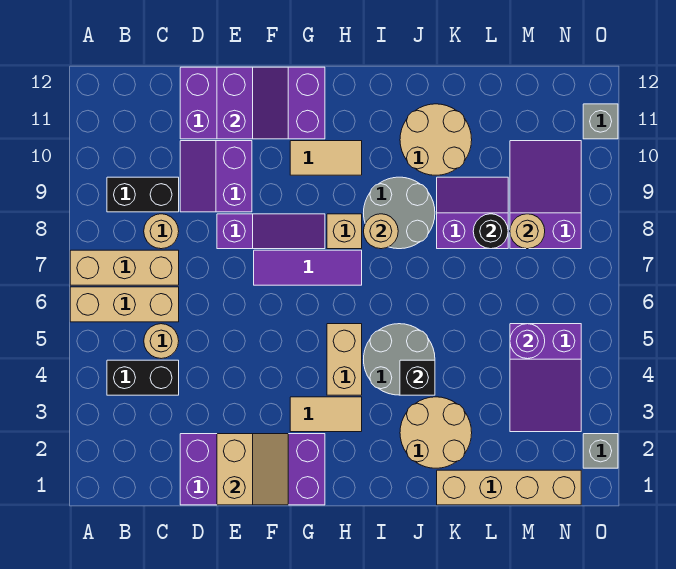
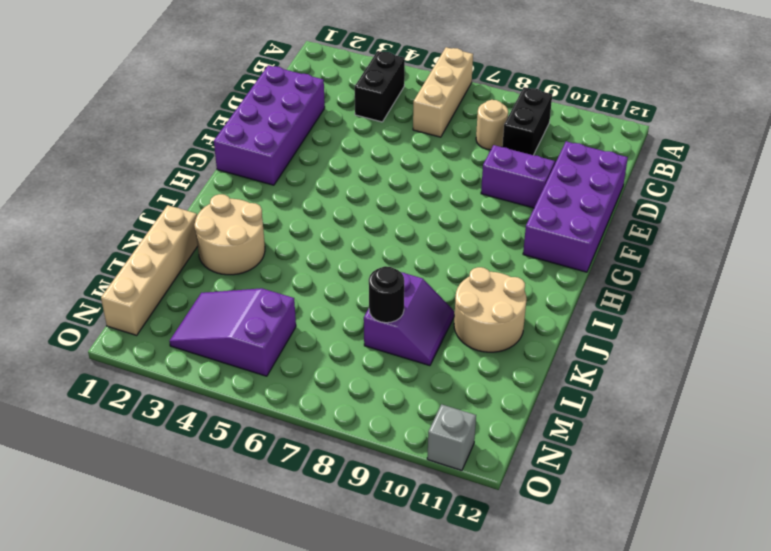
none -> tan 1x3 brick [70,250,179,285]
none -> tan 1x1 round brick [144,324,179,359]
none -> purple 1x3 slope [217,214,325,249]
none -> purple 1x3 tile [254,250,362,285]

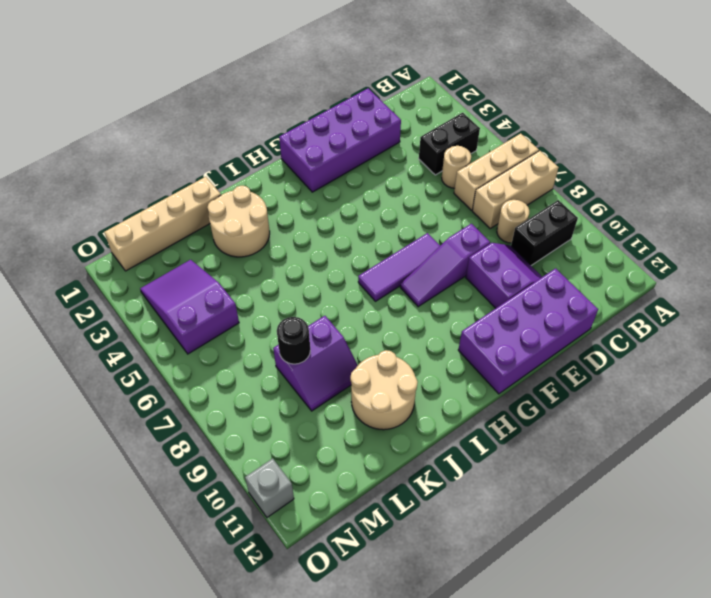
none -> tan 1x2 tile [290,397,362,432]
none -> tan 1x2 tile [290,141,362,175]
none -> tan 1x2 brick [327,324,362,395]
none -> tan 1x1 brick [327,214,362,249]

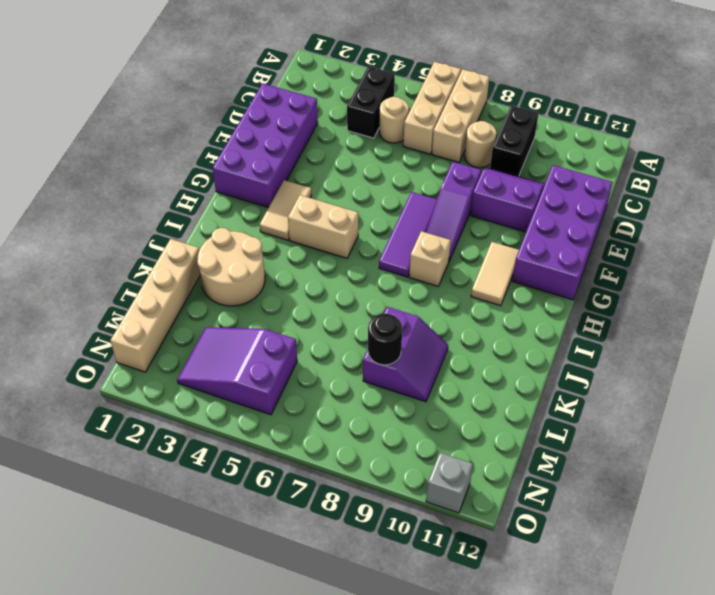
none -> grey 2x2 round brick [364,324,435,395]
none -> grey 2x2 round brick [364,177,435,249]
none -> tan 2x2 round brick [400,104,472,175]
none -> purple 2x3 slope [510,141,581,249]

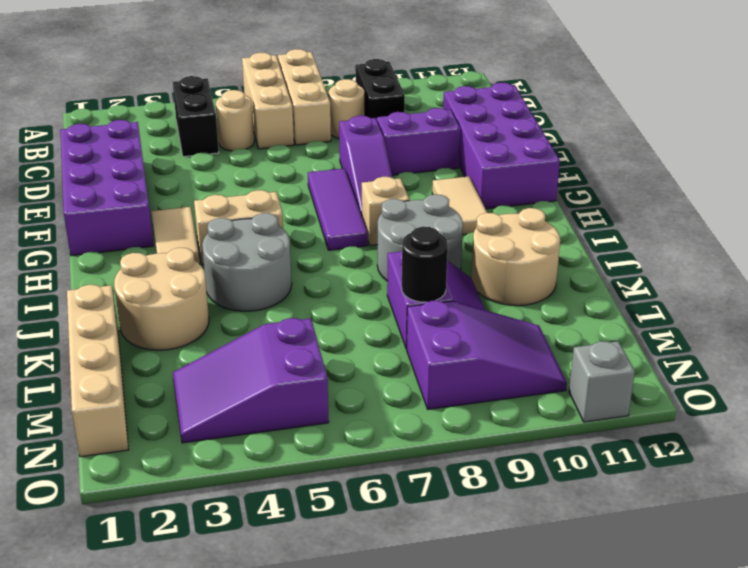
none -> grey 1x1 brick [583,434,618,468]
none -> tan 2x2 slope [217,434,288,505]
none -> purple 2x2 slope [217,67,288,139]
none -> tan 1x1 round brick [364,214,398,249]

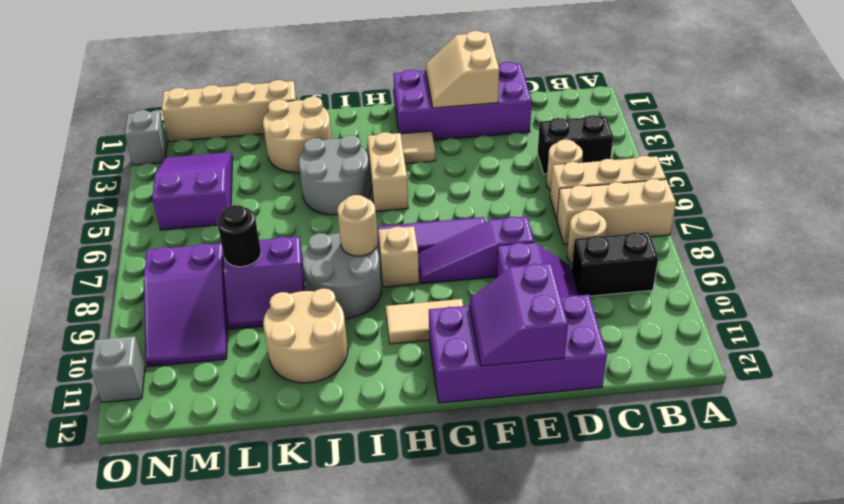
none -> black 1x1 brick [400,360,435,395]
none -> purple 1x1 round brick [510,324,545,359]
none -> tan 1x1 round brick [510,214,545,249]

